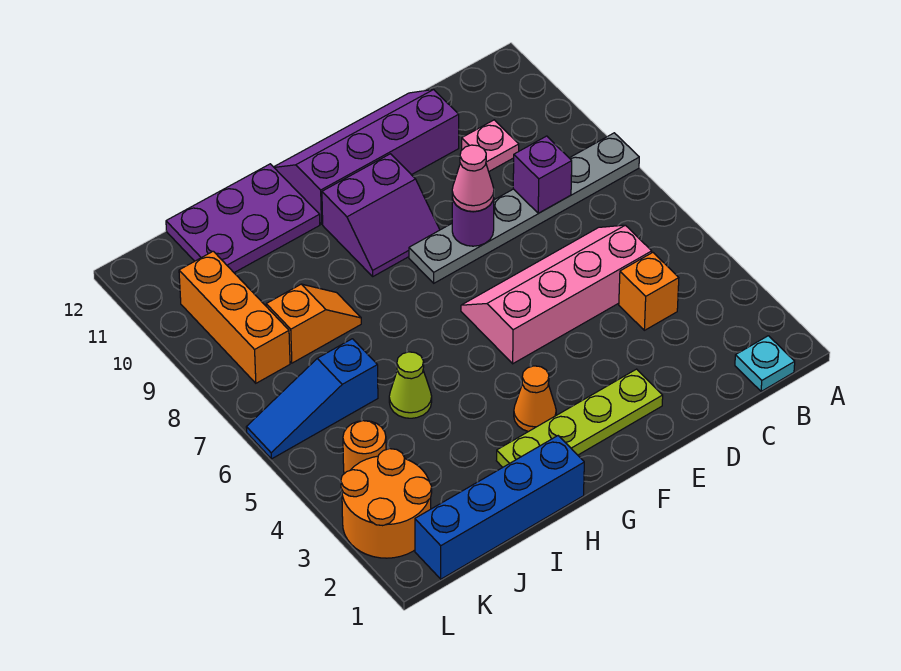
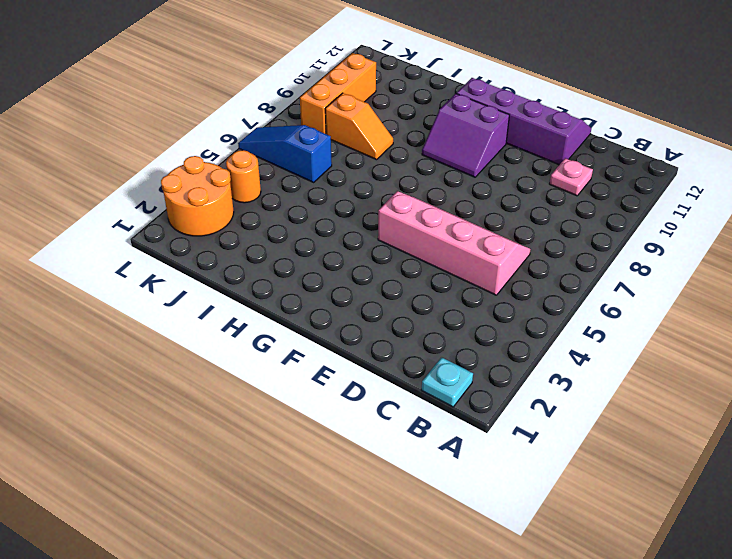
none -> grey 1x6 plate [409,133,639,283]
none -> orange 1x1 brick [619,253,679,330]
none -> lime 1x4 plate [496,369,663,467]

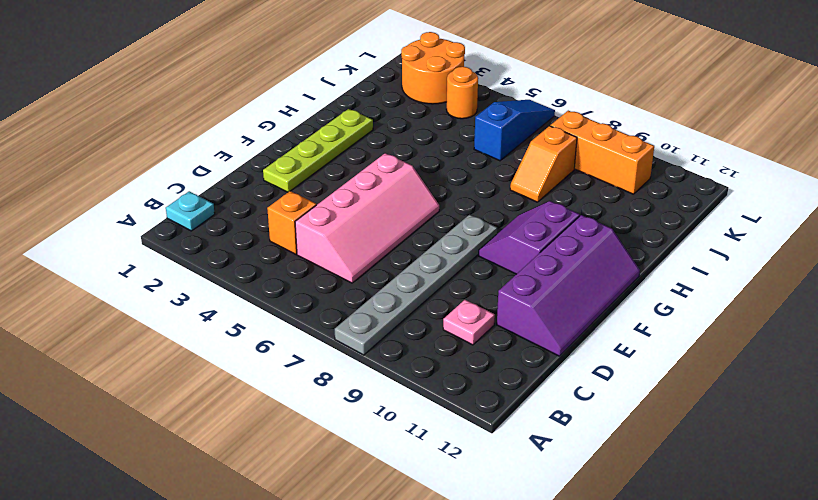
none -> orange 1x1 cone [514,366,556,432]
none -> blue 1x4 brick [415,436,584,579]
none -> purple 2x3 plate [166,164,320,273]

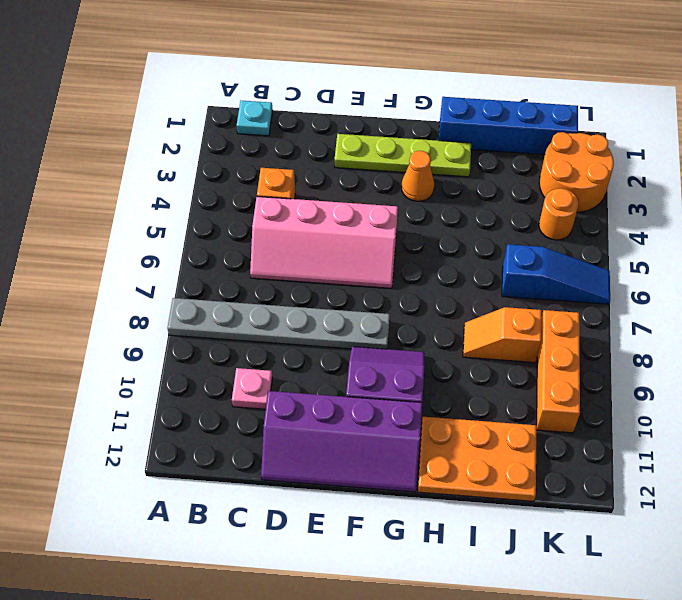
orange 2x3 plate [418,417,537,501] -> purple 2x3 plate [166,164,320,273]
none -> lime 1x1 cone [389,352,432,418]
none -> purple 1x1 brick [513,136,572,213]
none -> purple 1x1 round brick [452,198,494,246]

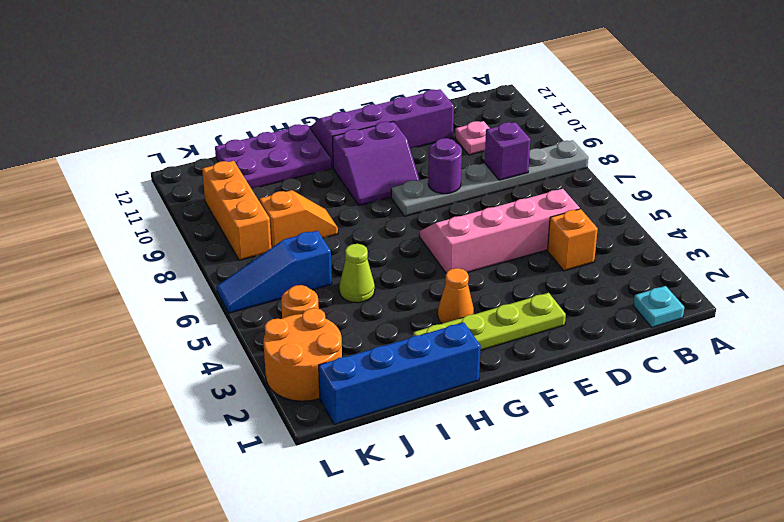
none -> pink 1x1 cone [452,145,494,212]

